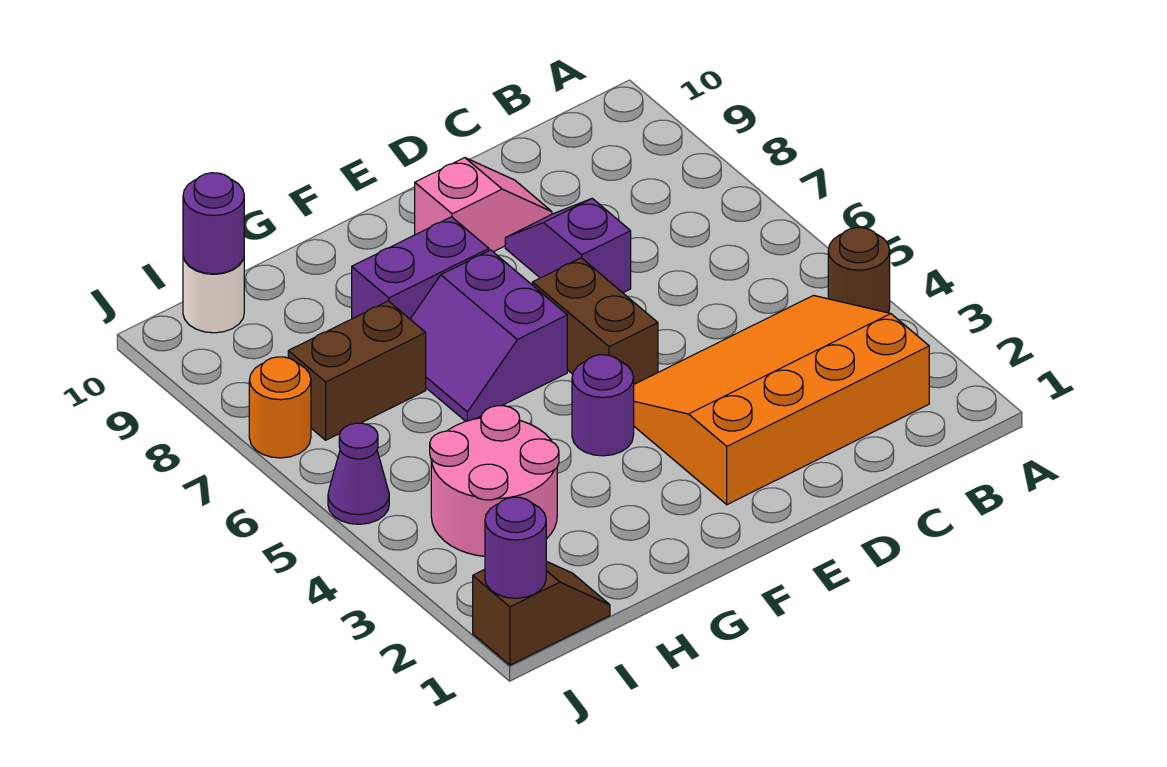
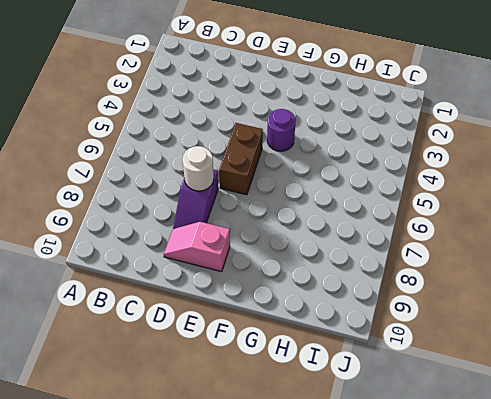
white 1x1 round brick [182,146,214,191] -> white 1x1 round brick moved to [183,257,244,333]
none -> brown 1x1 round brick [828,227,890,313]
none -> orange 3x4 slope [634,295,929,505]
none -> purple 2x2 slope [410,250,567,421]

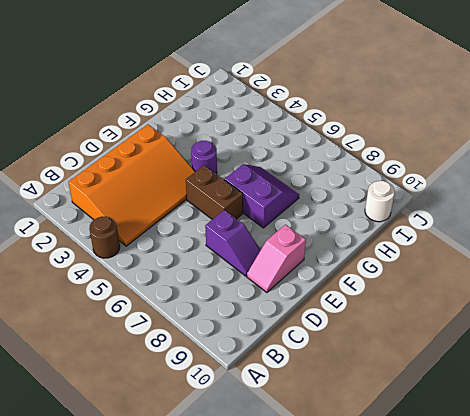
none -> purple 1x2 brick [352,217,489,319]
none -> pink 2x2 round brick [430,406,559,556]
none -> brown 1x2 brick [288,301,426,440]

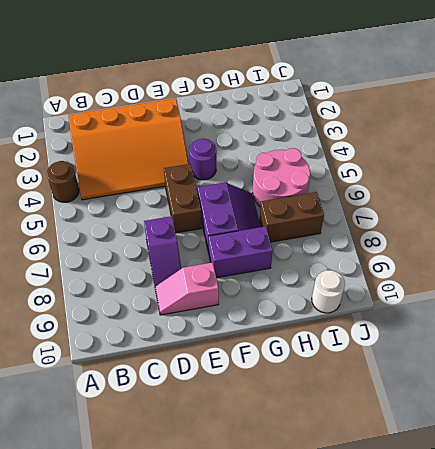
pink 2x2 round brick [253,148,310,207] -> pink 2x2 round brick moved to [430,406,559,556]
none -> brown 1x2 slope [473,561,610,665]
none -> purple 1x1 cone [328,423,389,524]
none -> orange 1x1 round brick [249,357,311,458]

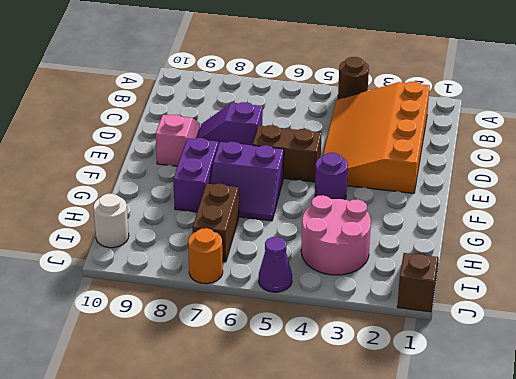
none -> purple 1x1 round brick [183,173,244,274]
none -> purple 1x1 round brick [485,497,546,598]

